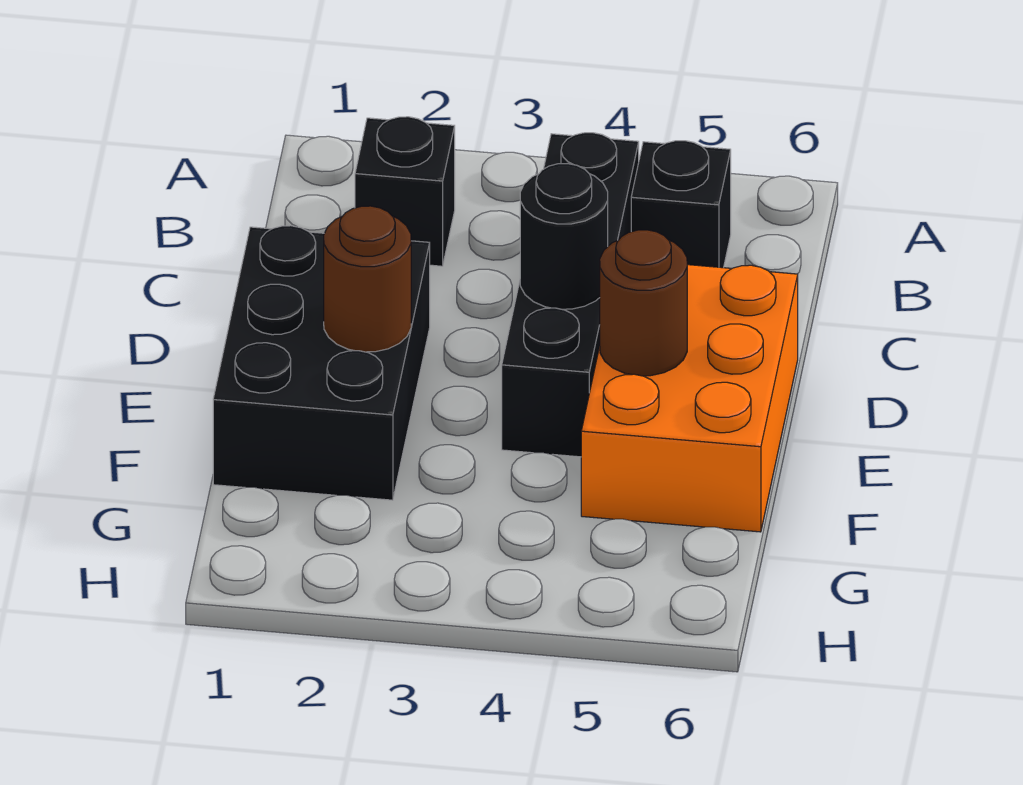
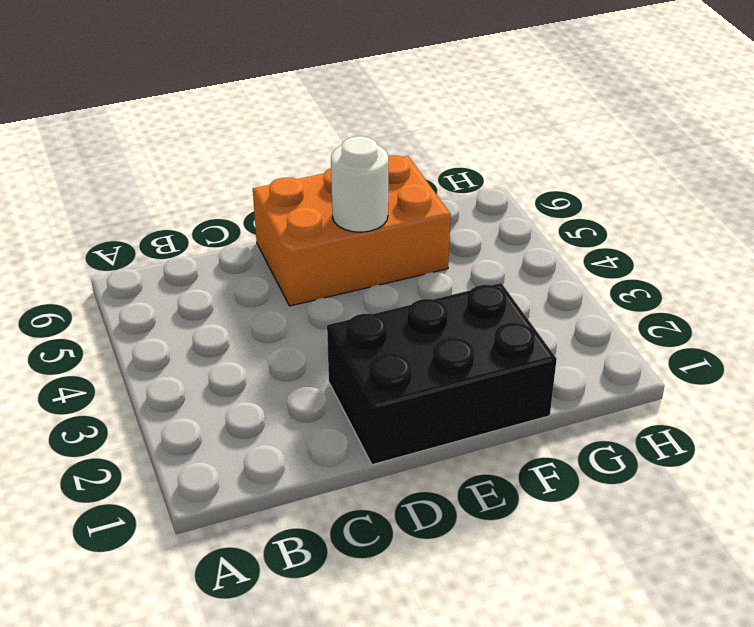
white 1x1 round brick [331,136,388,232] -> brown 1x1 round brick [600,230,687,376]
none -> black 1x1 brick [355,117,455,266]
none -> black 1x4 brick [502,133,639,457]

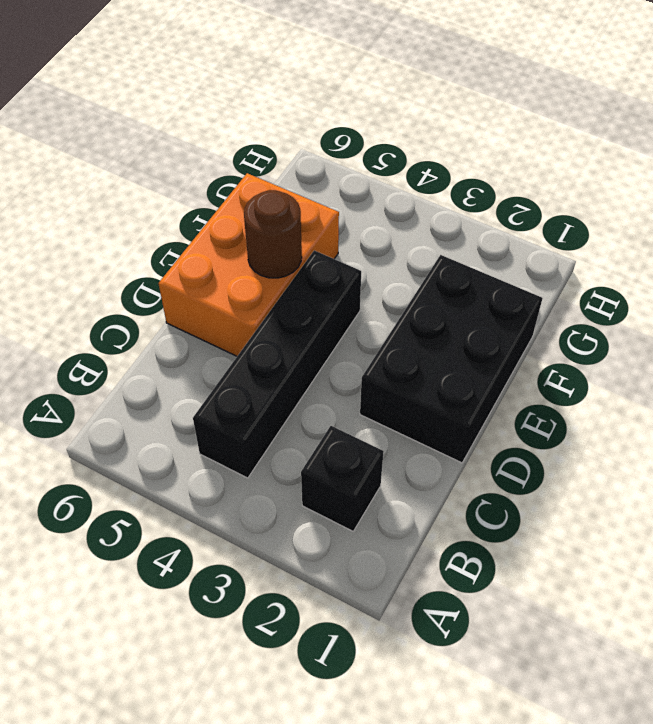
none -> black 1x1 brick [631,141,731,268]
none -> black 1x1 round brick [520,164,608,309]

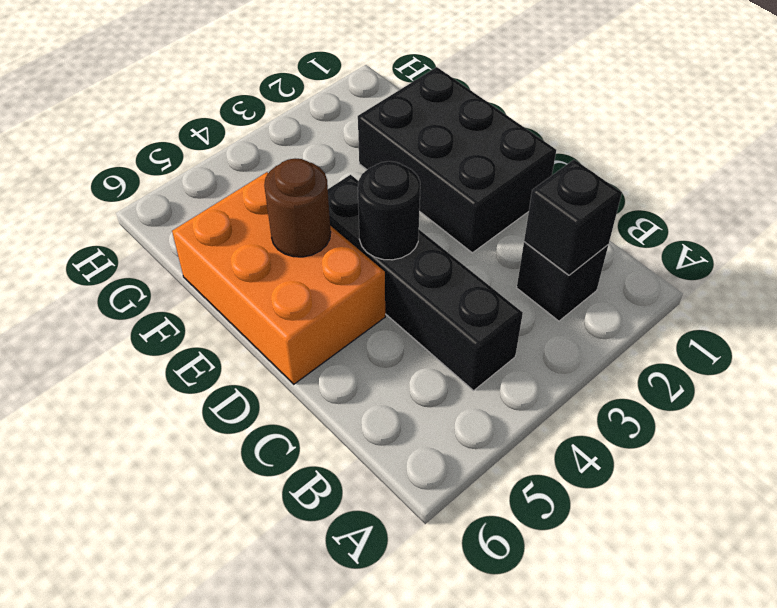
black 1x1 brick [524,160,622,275] -> black 1x1 brick moved to [631,141,731,268]
none -> brown 1x1 round brick [324,206,411,352]

